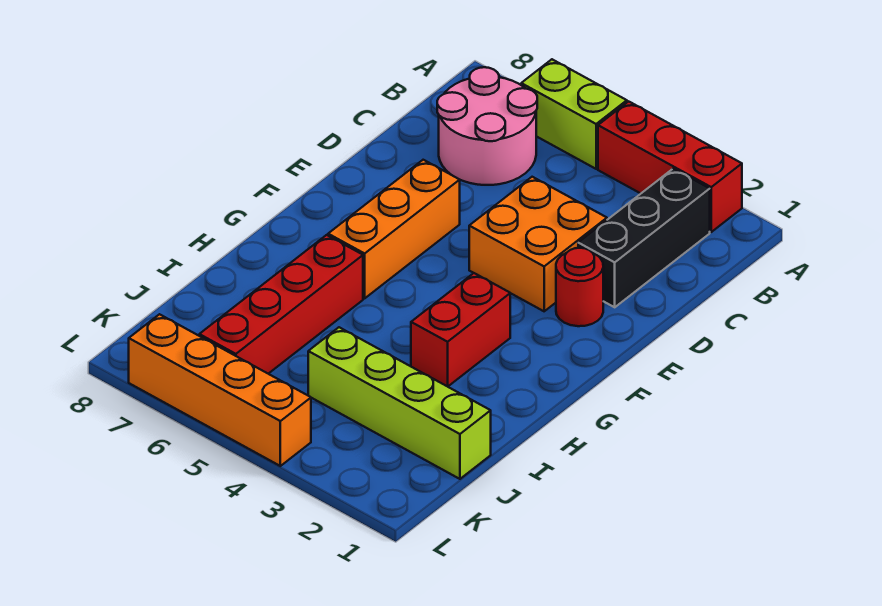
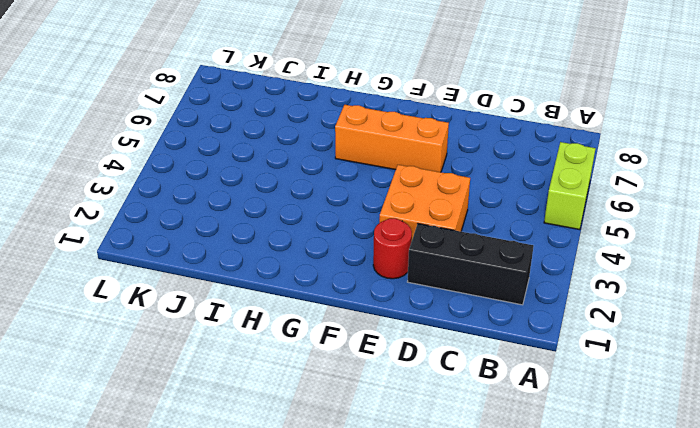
none -> red 1x3 brick [598,101,742,232]
none -> pink 2x2 round brick [437,67,537,185]

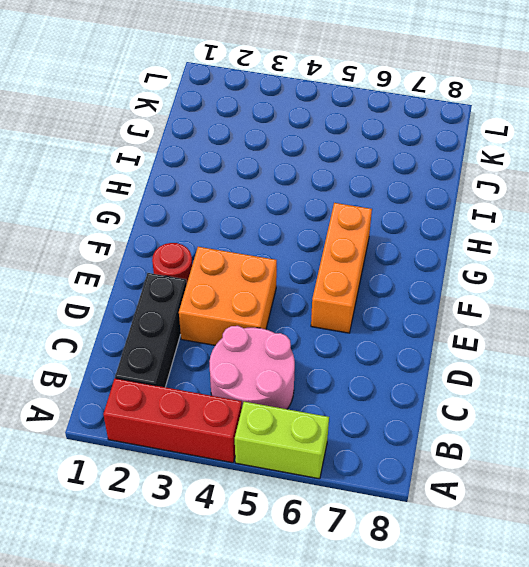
pink 2x2 round brick [209,326,295,409] -> pink 2x2 round brick moved to [437,67,537,185]
none -> red 1x2 brick [411,273,510,386]
none -> red 1x4 brick [199,235,363,374]

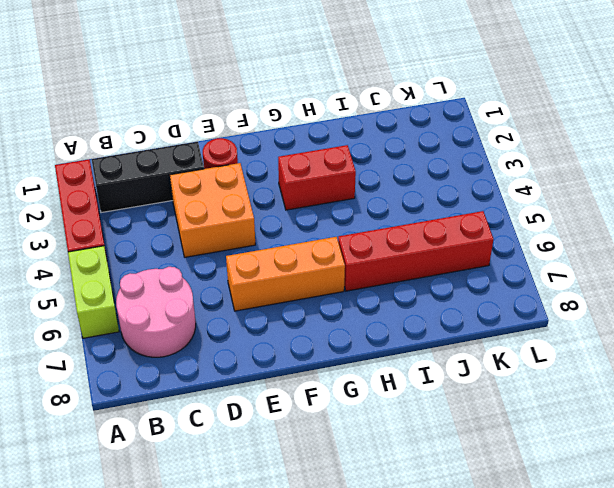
none -> lime 1x4 brick [308,327,491,479]
none -> orange 1x4 brick [129,314,311,466]

